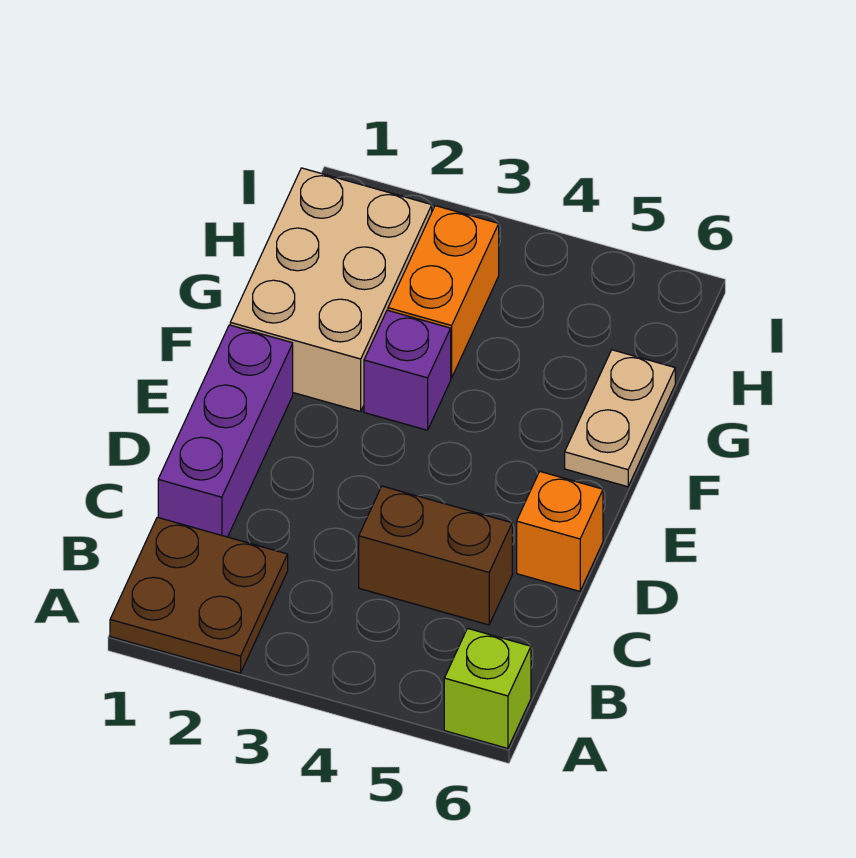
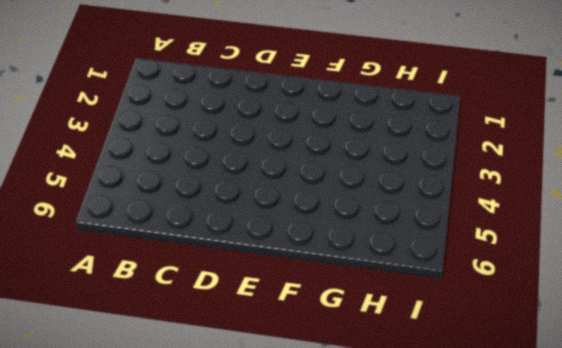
none -> brown 2x2 plate [110,517,288,673]
none -> lime 1x1 brick [444,628,531,748]

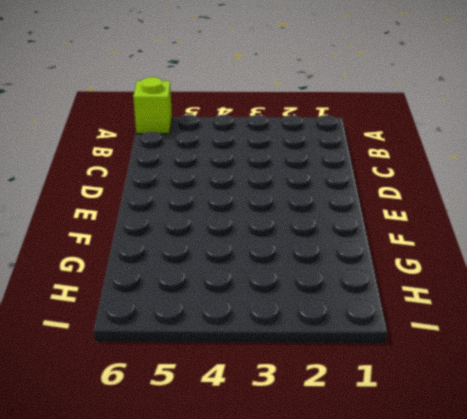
none -> brown 2x2 plate [110,517,288,673]
none -> purple 1x3 brick [158,325,293,537]

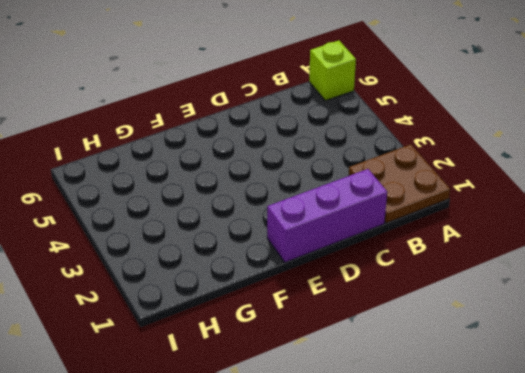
none -> brown 1x2 brick [359,486,512,625]
none -> orange 1x1 brick [517,472,603,591]

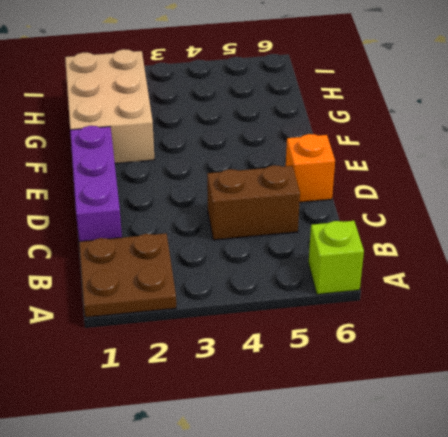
none -> purple 1x1 brick [364,310,451,430]
none -> tan 1x2 plate [565,350,675,487]

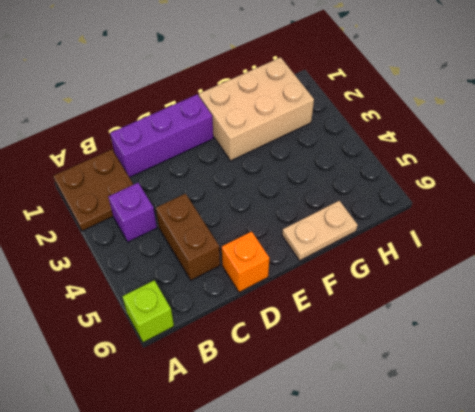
purple 1x1 brick [108,183,157,242] -> purple 1x1 brick moved to [364,310,451,430]
none -> orange 1x2 brick [388,206,499,378]

